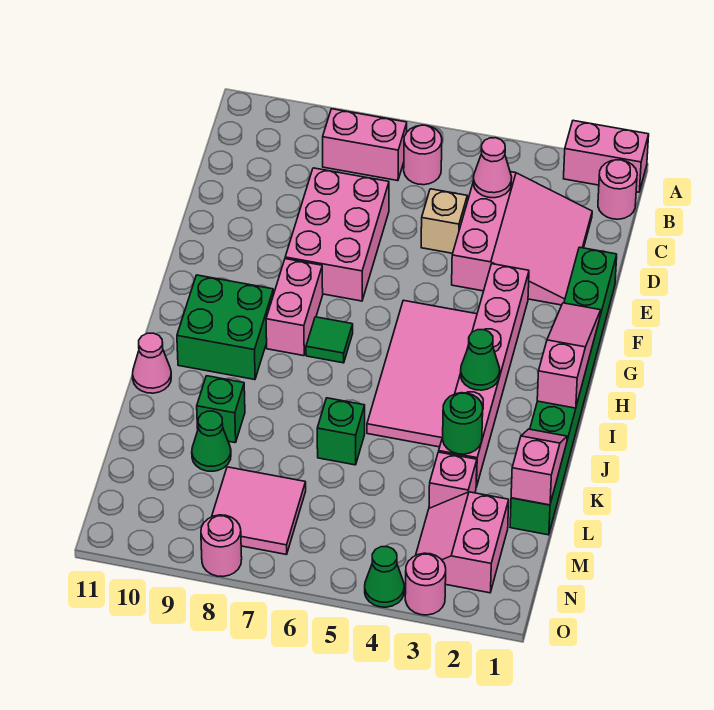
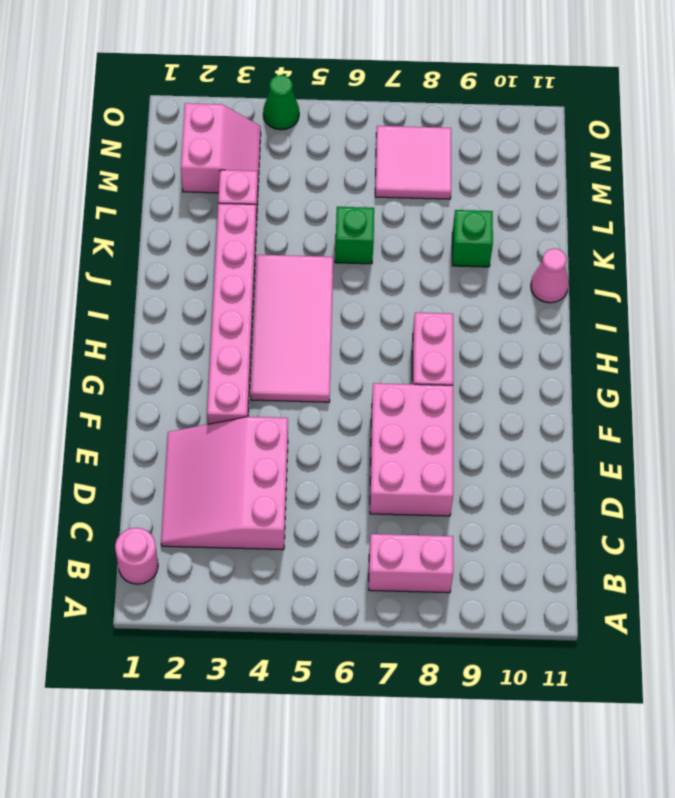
none -> pink 1x2 brick [564,121,649,192]
none -> pink 1x1 round brick [404,125,442,185]
none -> tan 1x1 brick [421,189,467,253]

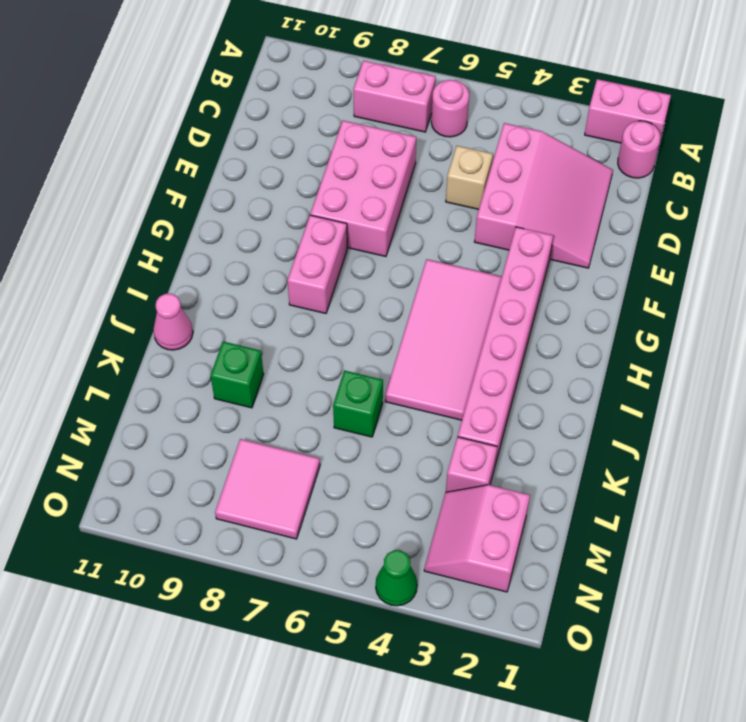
none -> green 1x8 brick [510,247,617,535]
none -> green 1x1 tile [306,317,353,363]
none -> green 2x2 brick [177,275,273,380]

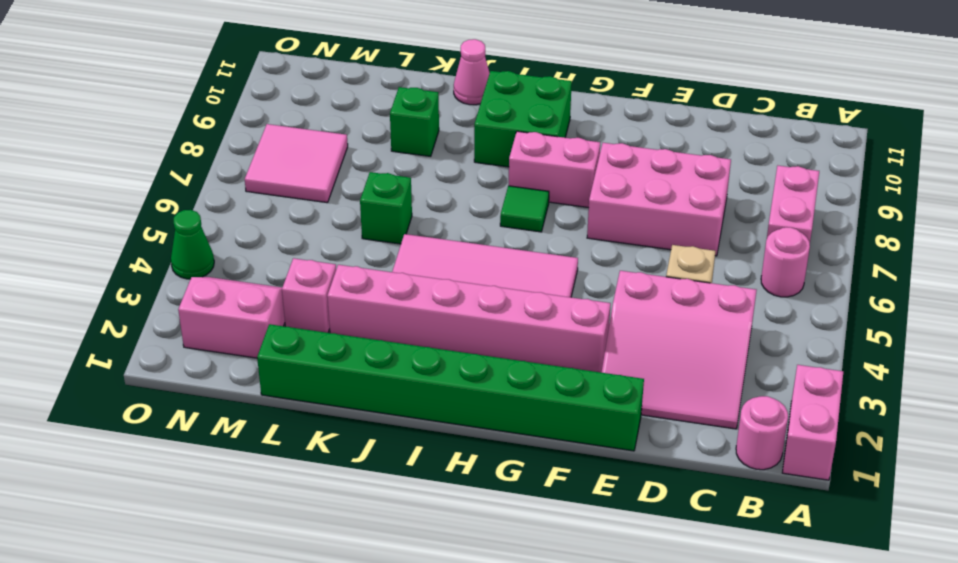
none -> green 1x1 cone [192,411,231,471]
none -> pink 1x1 round brick [405,553,446,615]
none -> pink 1x1 round brick [201,515,242,576]

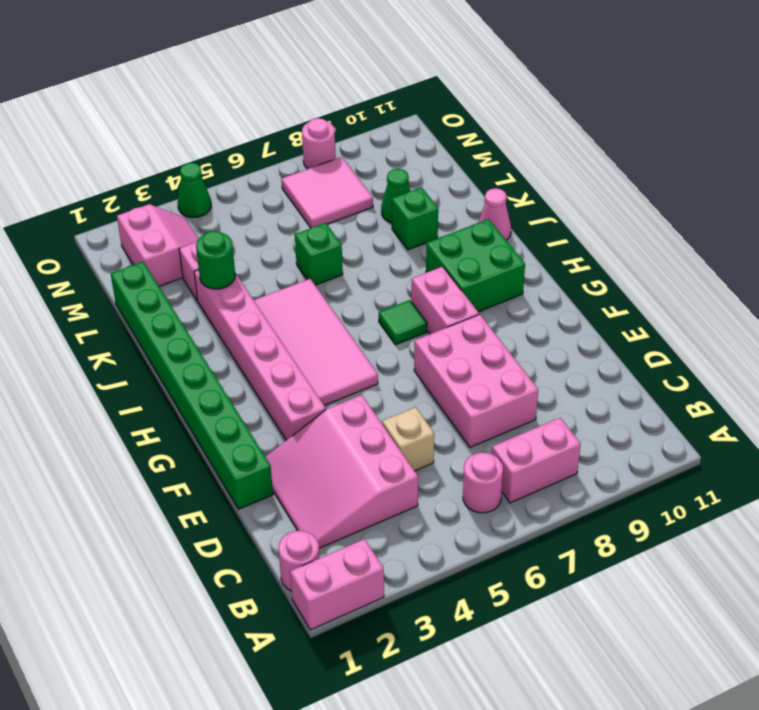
none -> pink 1x1 round brick [405,553,446,615]
none -> pink 1x1 cone [473,138,512,198]
none -> pink 1x3 slope [537,303,601,408]

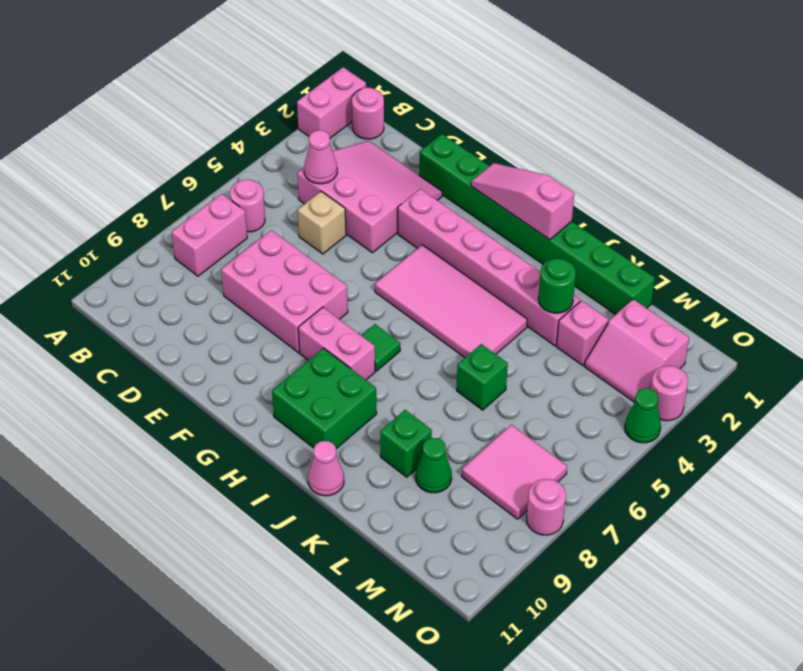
none -> green 1x1 cone [461,330,500,390]
none -> pink 1x2 slope [511,429,567,505]

